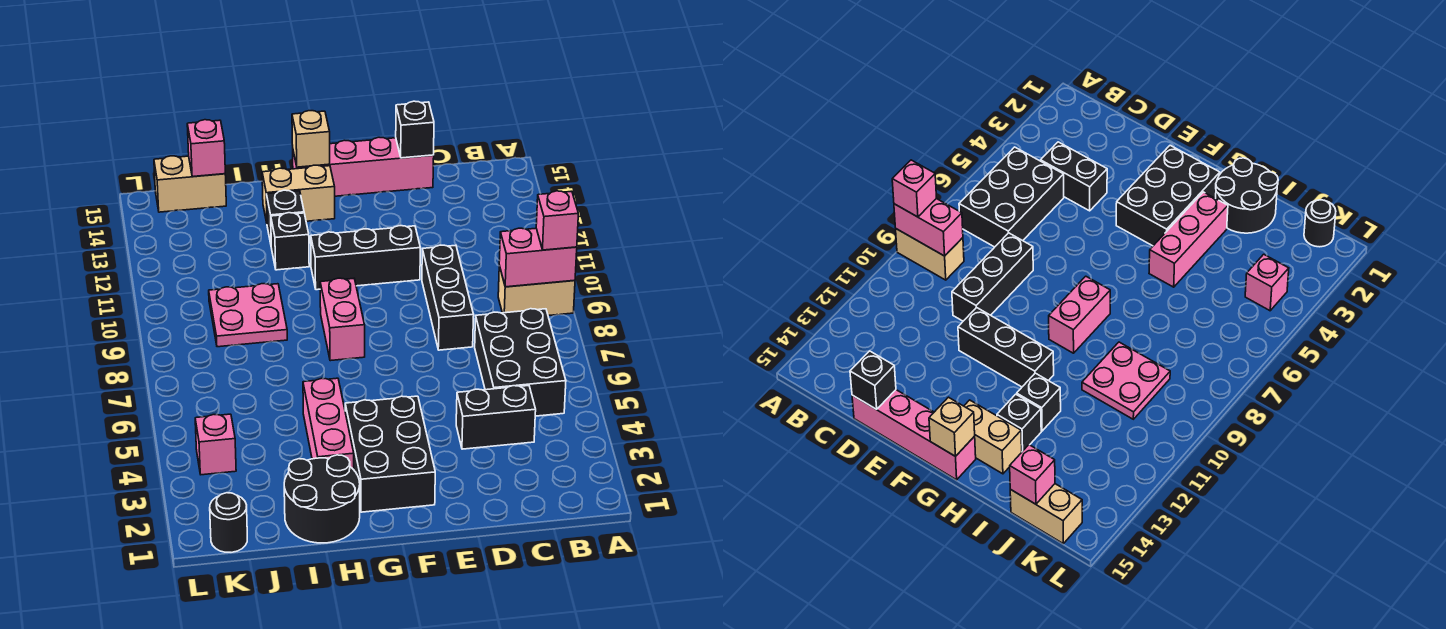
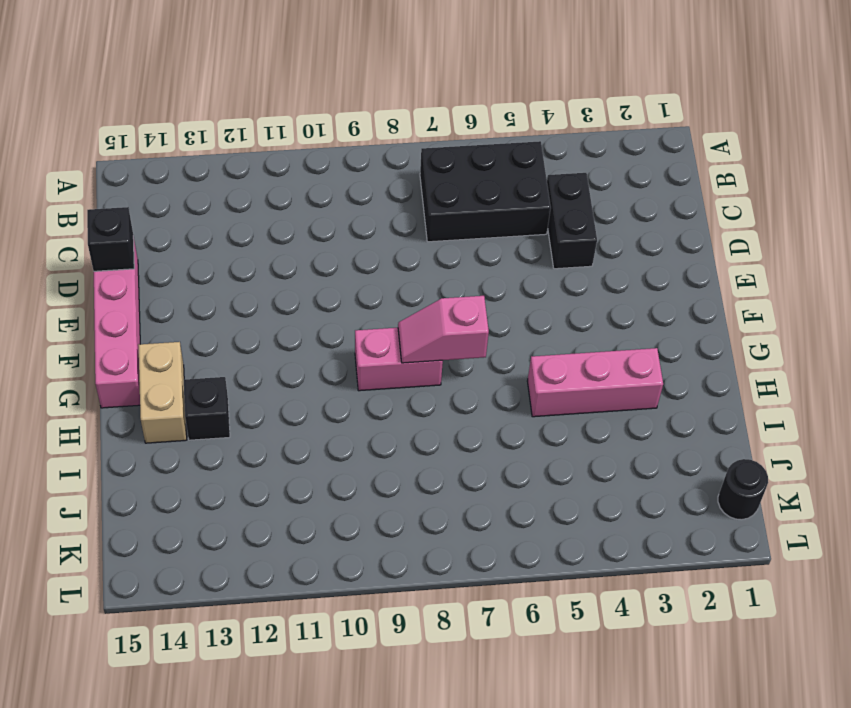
pink 1x2 slope [398,296,489,363] -> none
none -> tan 1x2 brick [498,266,575,316]
none -> black 1x3 brick [422,245,474,350]
none -> black 1x3 brick [311,226,420,290]

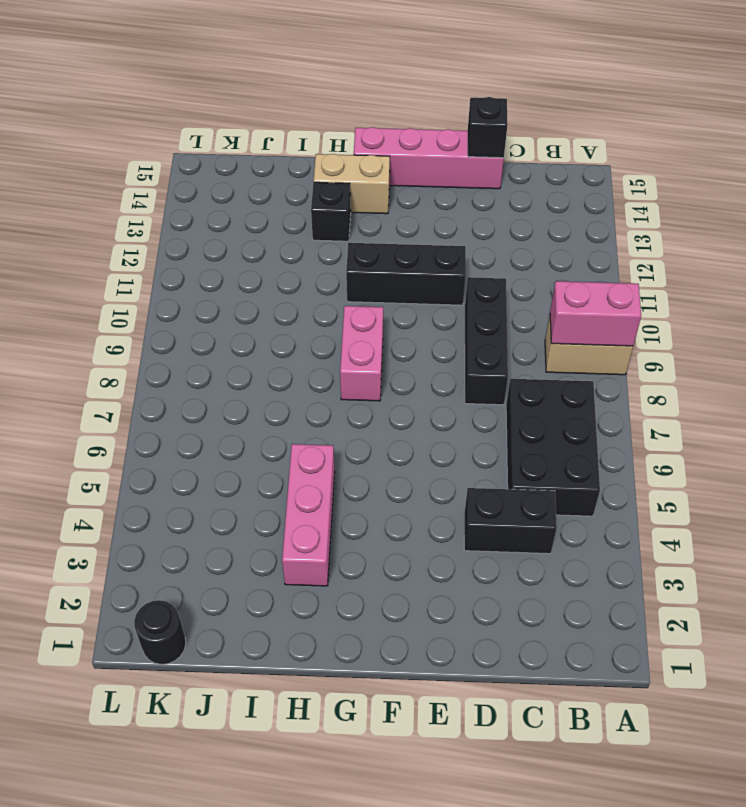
none -> black 2x3 brick [345,396,435,512]
none -> black 2x2 round brick [284,455,360,543]
none -> black 1x1 brick [271,213,309,270]

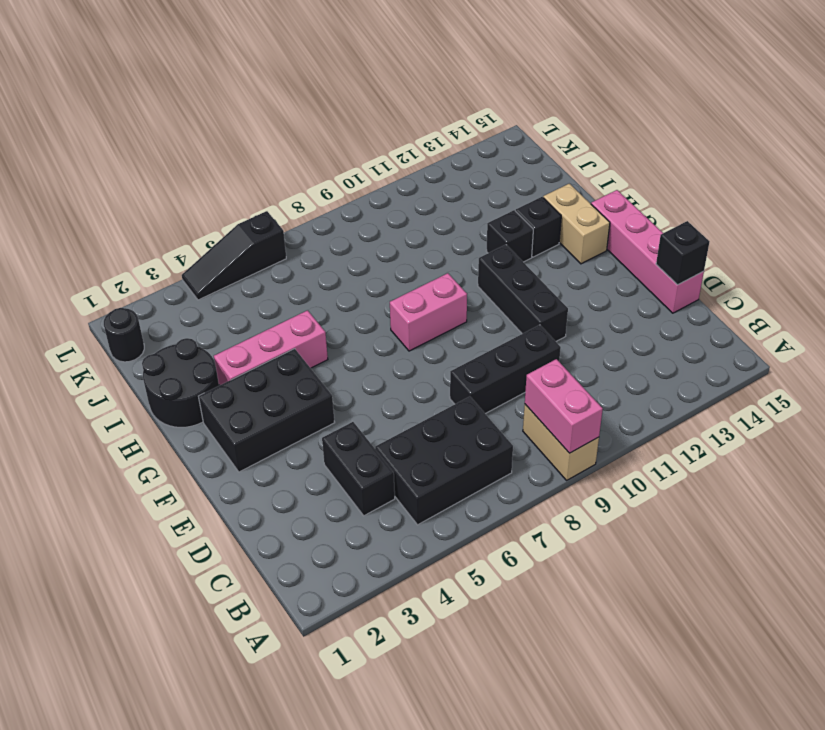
black 1x3 slope [182,211,286,300] -> none
none -> pink 2x2 plate [209,284,287,347]
none -> tan 1x2 brick [154,156,226,212]
none -> pink 1x1 brick [195,414,236,475]

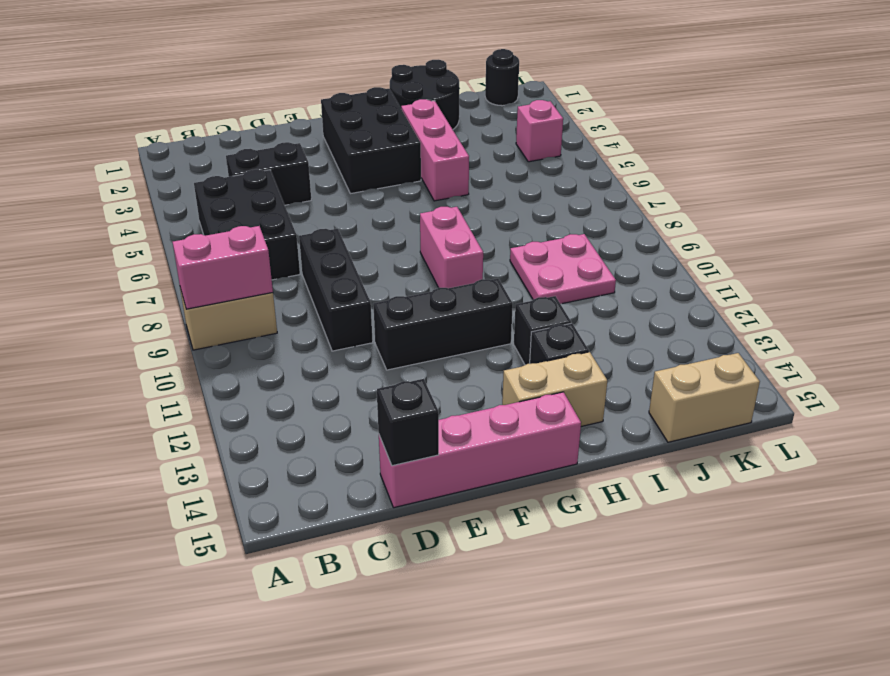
none -> tan 1x1 brick [292,111,330,167]
none -> pink 1x1 brick [187,120,225,177]
none -> pink 1x1 brick [536,191,578,250]

